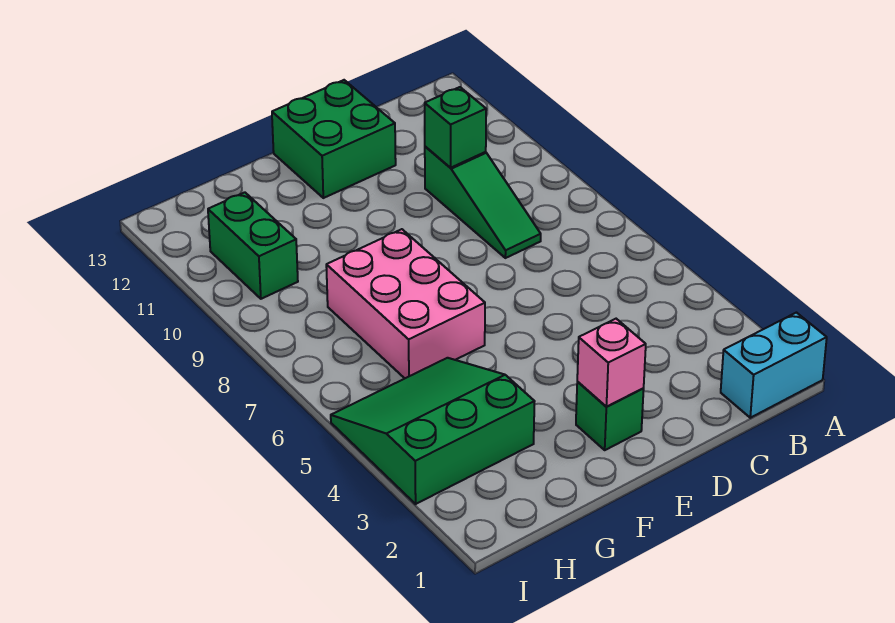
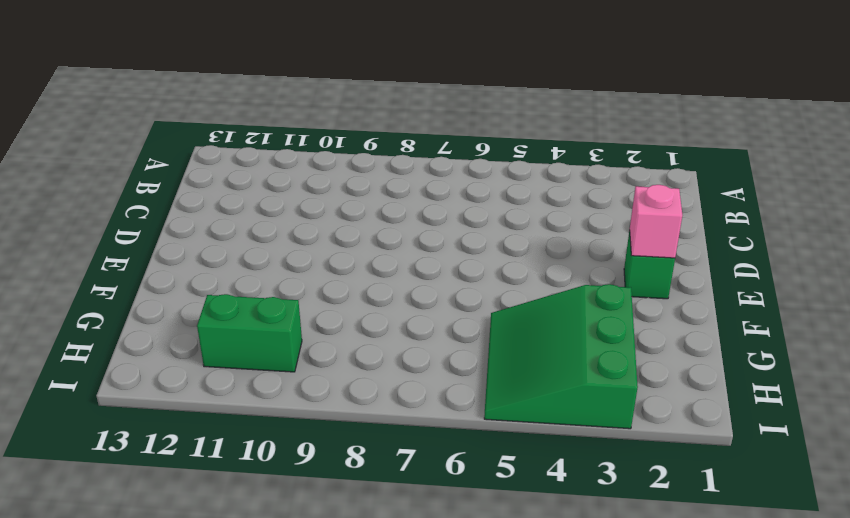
none -> cyan 1x2 brick [721,313,827,418]
none -> green 1x3 slope [425,147,541,258]

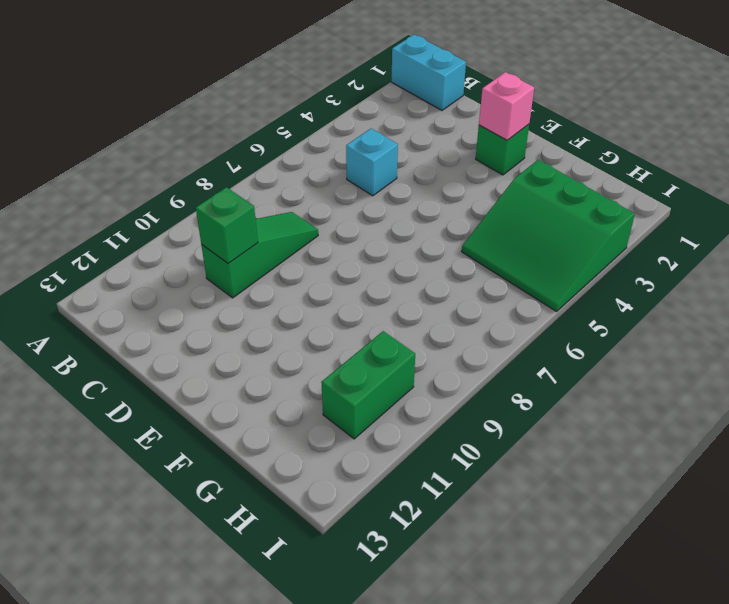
cyan 1x1 brick [346,128,398,196] -> none
none -> green 2x2 brick [272,80,396,198]
none -> pink 2x3 brick [326,229,485,378]

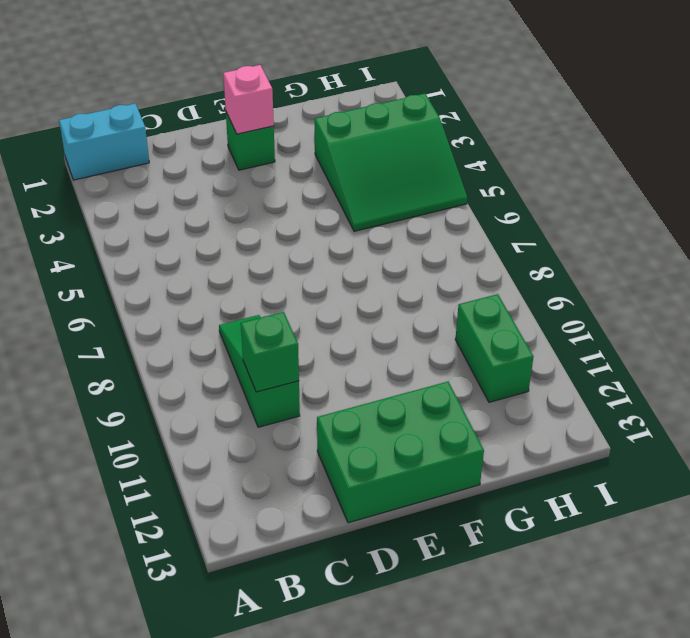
green 2x3 brick [317,382,484,523] -> green 2x2 brick [272,80,396,198]
none -> pink 2x3 brick [326,229,485,378]

